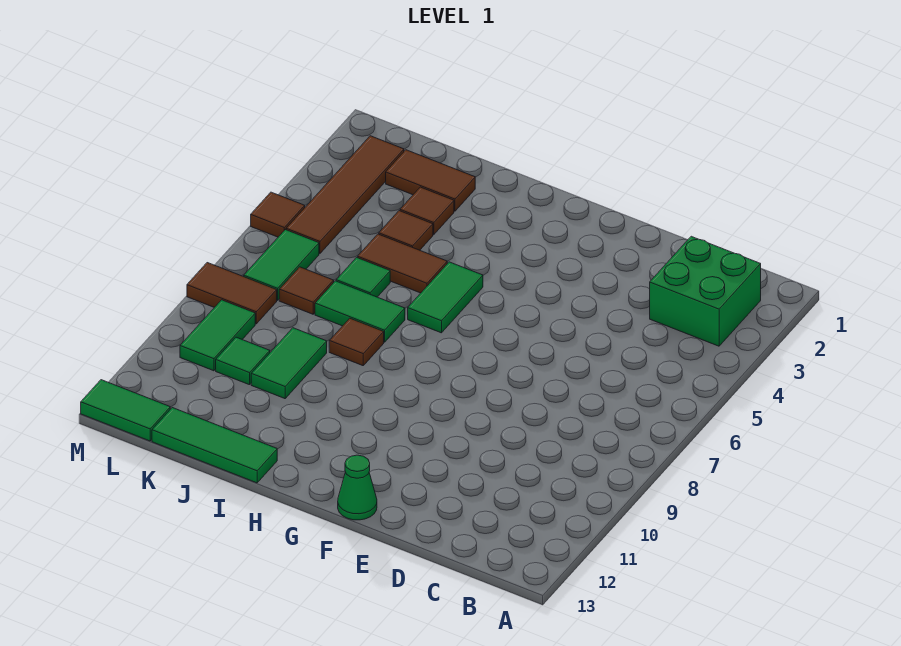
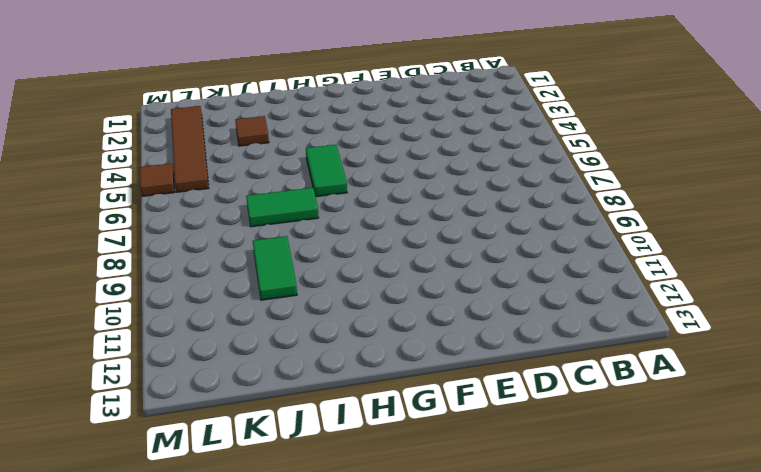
none -> green 2x2 brick [650,236,761,346]
none -> green 1x1 cone [338,455,377,520]
none -> brown 1x2 tile [358,234,447,293]

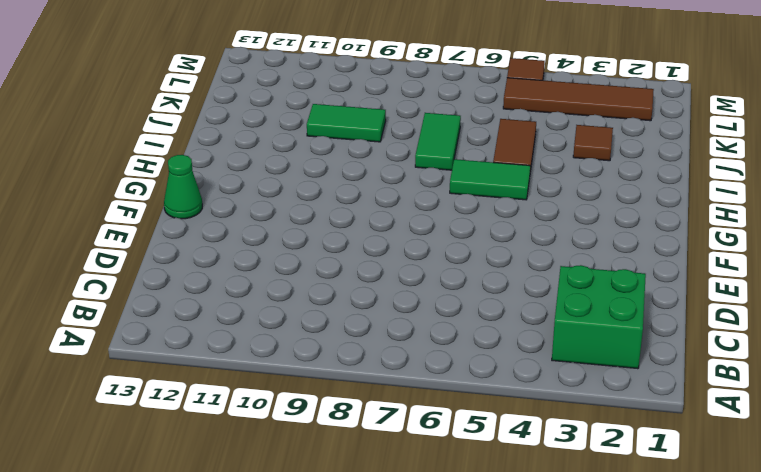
none -> brown 1x1 tile [329,318,384,366]
none -> green 1x3 tile [152,408,277,483]
none -> brown 1x2 tile [386,150,475,211]

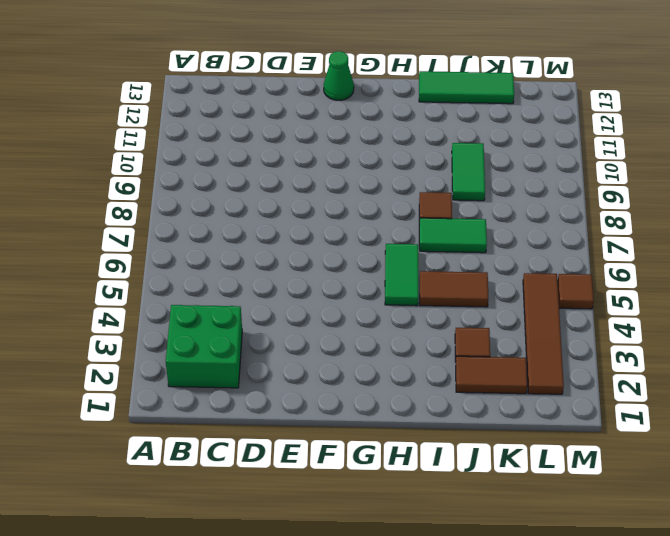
none -> brown 1x1 tile [379,211,433,250]
none -> green 1x1 tile [336,257,390,297]
none -> brown 1x1 tile [279,267,334,314]

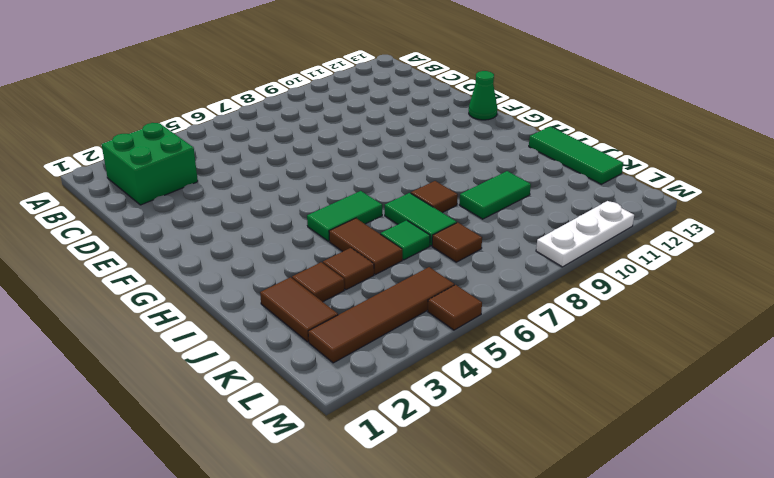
white 1x3 plate [536,201,634,267] -> none
none -> green 1x1 tile [216,337,270,385]
none -> green 1x2 tile [244,230,319,300]
none -> brown 1x2 tile [187,263,277,324]

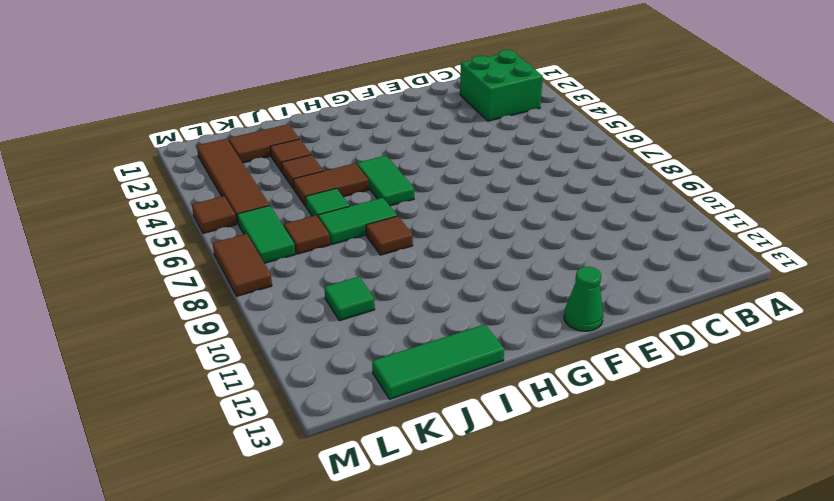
brown 1x2 tile [213,234,272,296] -> brown 1x2 tile turned to [187,263,277,324]
none -> green 1x2 tile [251,328,327,399]
none -> green 1x2 tile [180,300,255,371]
none -> green 1x2 tile [81,380,170,441]

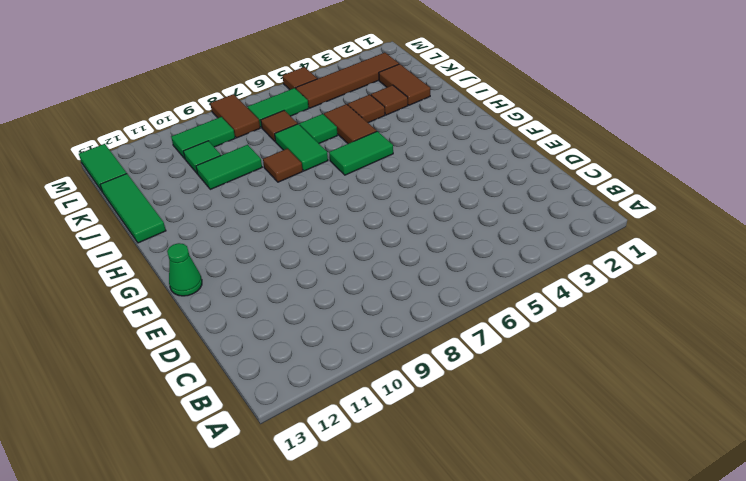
none -> green 2x2 brick [650,236,761,346]

